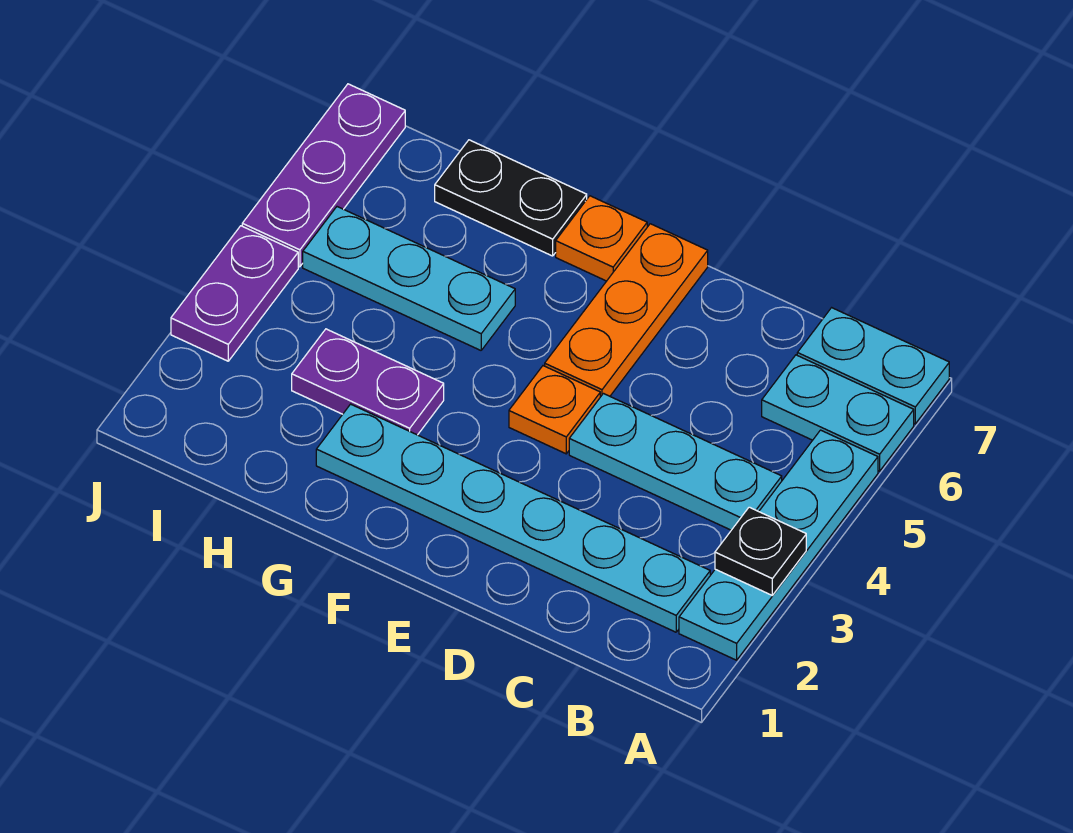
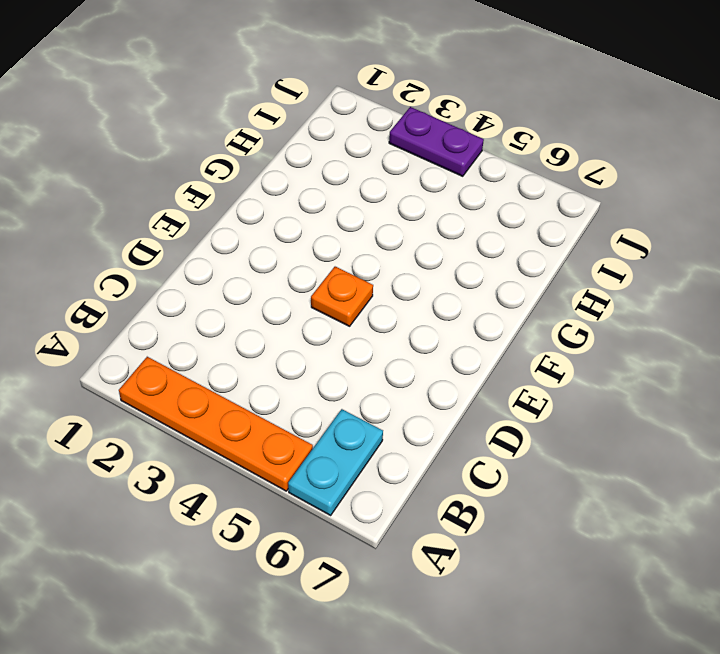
orange 1x4 plate [119,357,313,491] -> cyan 1x4 plate [679,430,878,660]
none -> cyan 1x2 plate [797,308,949,424]
none -> cyan 1x6 plate [316,404,710,632]
none -> cyan 1x3 plate [569,394,782,530]

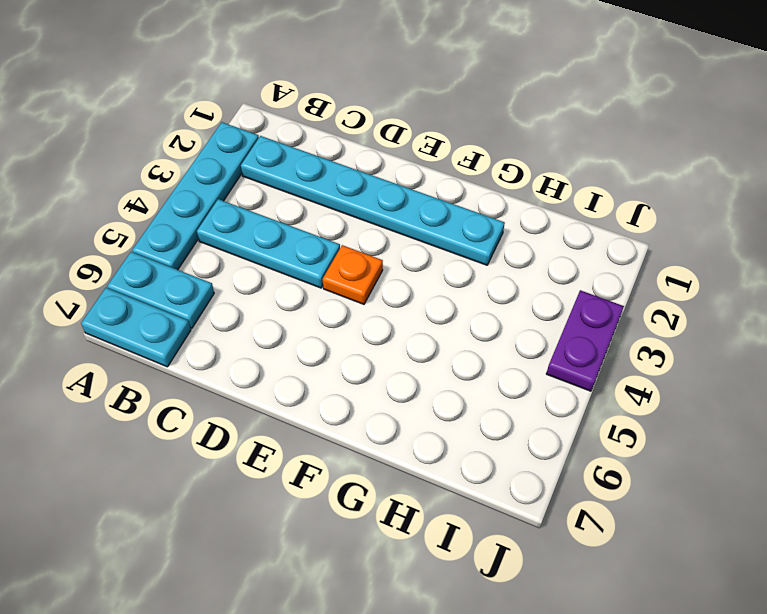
none -> orange 1x3 plate [545,224,708,397]
none -> orange 1x1 plate [556,196,647,281]
none -> purple 1x2 plate [292,329,444,435]

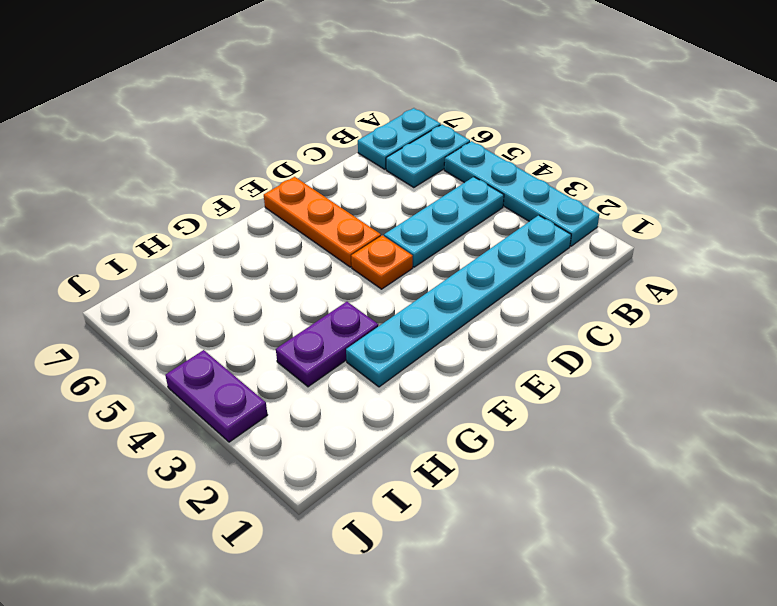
none -> orange 1x1 plate [556,196,647,281]
none -> cyan 1x3 plate [303,207,515,350]
none -> black 1x2 plate [435,140,587,256]

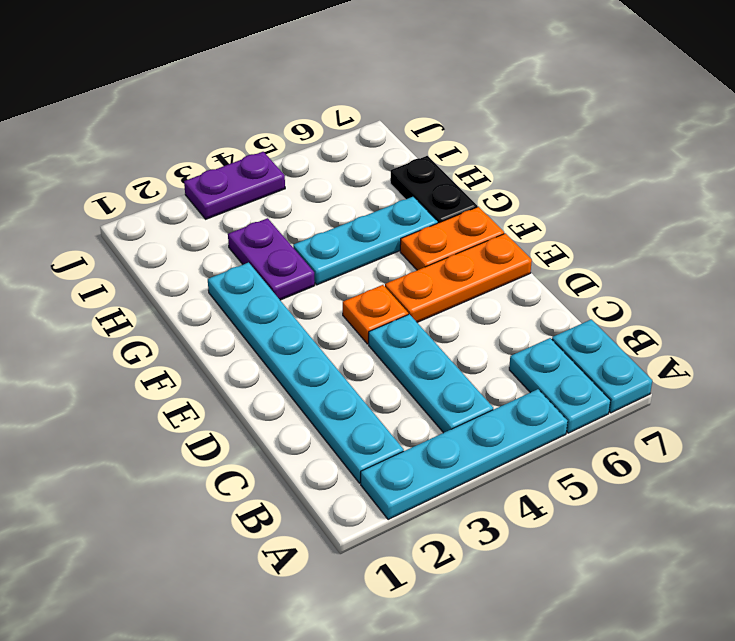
orange 1x2 plate [400,207,504,270] -> orange 1x1 plate [556,196,647,281]
cyan 1x3 plate [293,196,438,285] -> cyan 1x3 plate turned to [303,207,515,350]
none -> purple 1x3 plate [242,84,405,267]
none -> black 1x1 plate [715,507,806,596]

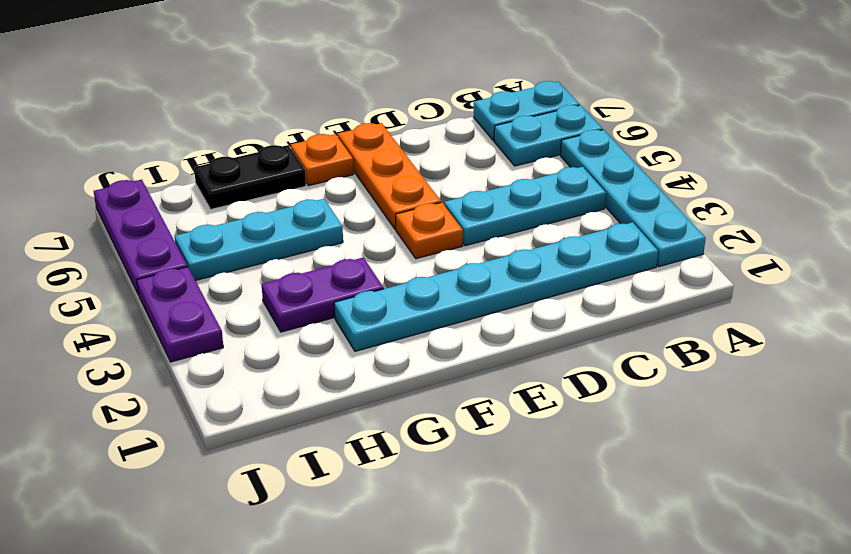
none -> black 1x1 plate [715,507,806,596]

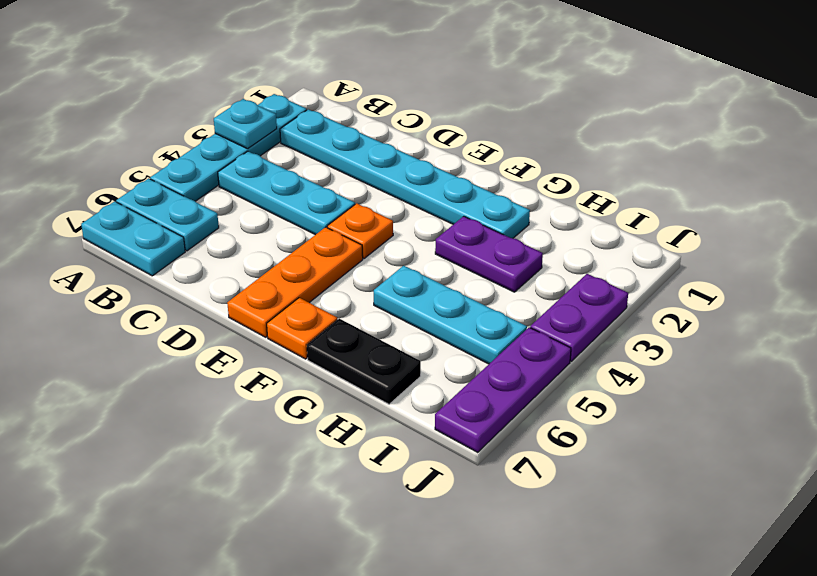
cyan 1x1 plate [214,99,277,149] -> black 1x1 plate [715,507,806,596]

